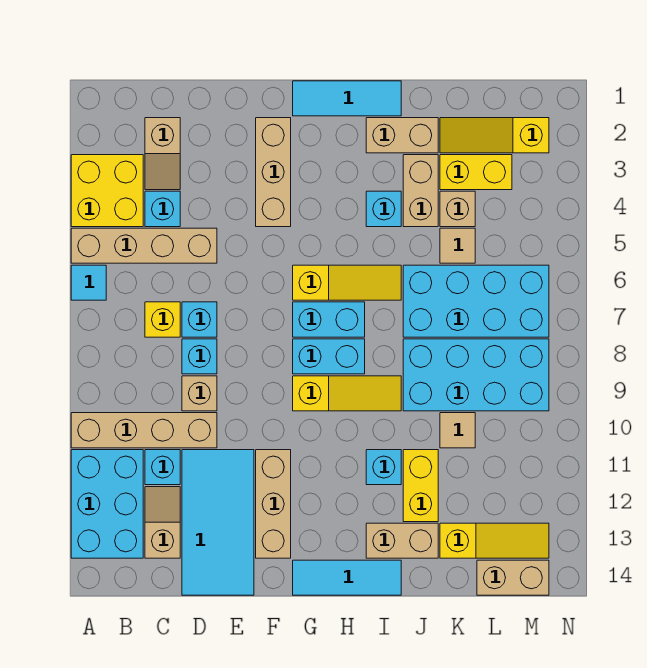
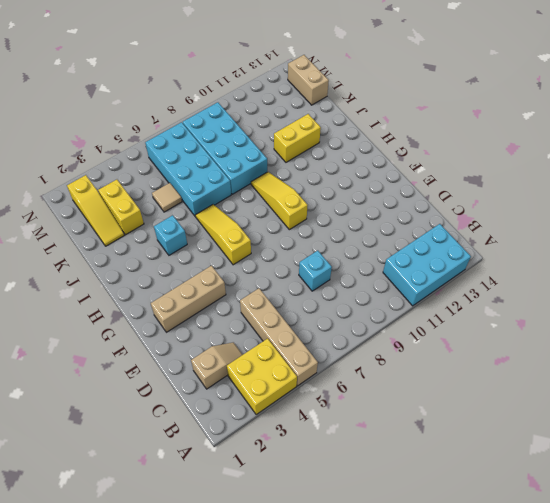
none -> cyan 1x1 tile [71,265,106,300]
none -> tan 1x4 brick [71,413,217,448]
none -> cyan 1x1 brick [145,191,180,227]
none -> yellow 1x1 brick [145,302,180,337]

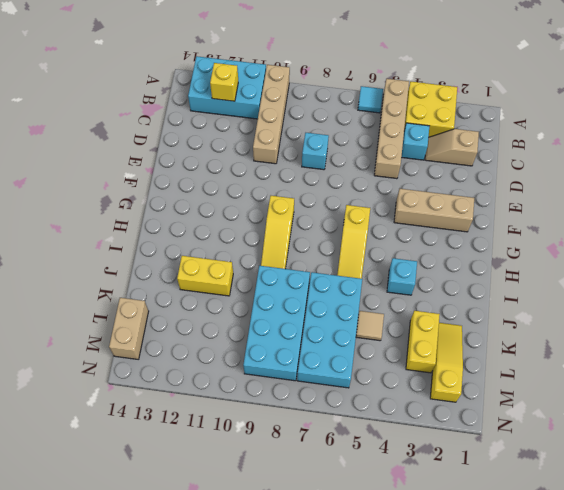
yellow 1x1 brick [210,63,238,101] -> yellow 1x1 brick moved to [145,302,180,337]
none -> cyan 1x1 brick [145,450,180,485]
none -> tan 1x2 slope [145,487,180,558]
none -> cyan 1x1 brick [182,302,217,337]
none -> tan 1x1 brick [182,376,217,411]

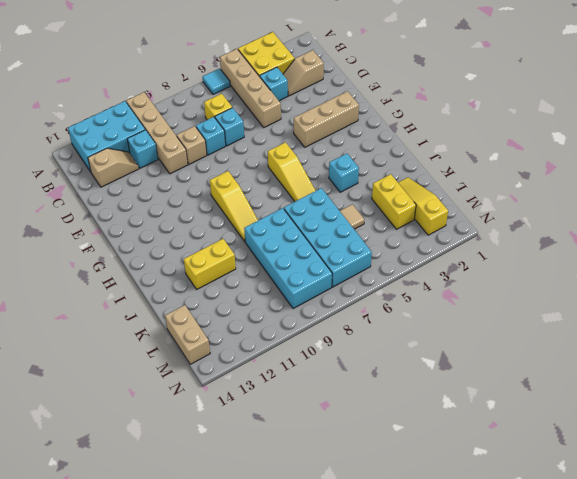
none -> cyan 2x4 tile [182,450,254,595]
none -> tan 1x3 brick [256,450,291,558]
none -> cyan 1x3 tile [293,81,401,116]
none -> cyan 1x2 brick [293,302,365,337]

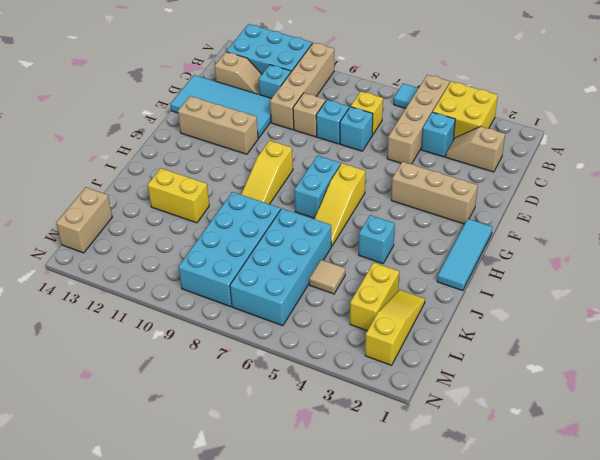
none -> cyan 1x2 brick [293,339,365,374]
none -> cyan 1x3 tile [293,560,401,595]
none -> tan 1x2 brick [366,118,438,153]
none -> cyan 1x1 brick [366,450,401,485]

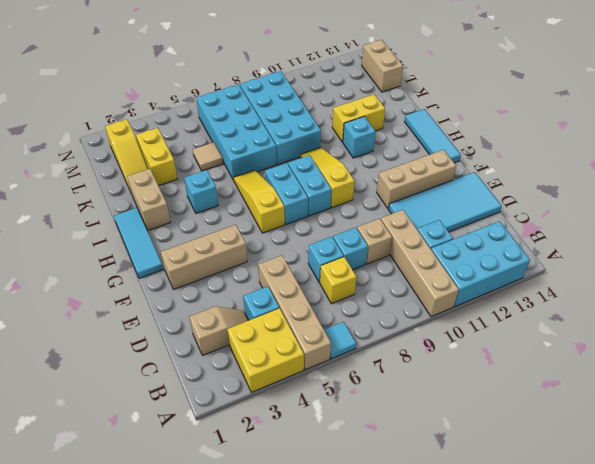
none -> tan 1x2 slope [145,487,180,558]
none -> tan 1x2 brick [366,523,438,558]
none -> tan 1x2 brick [403,155,438,227]
none -> tan 1x1 brick [440,191,475,227]

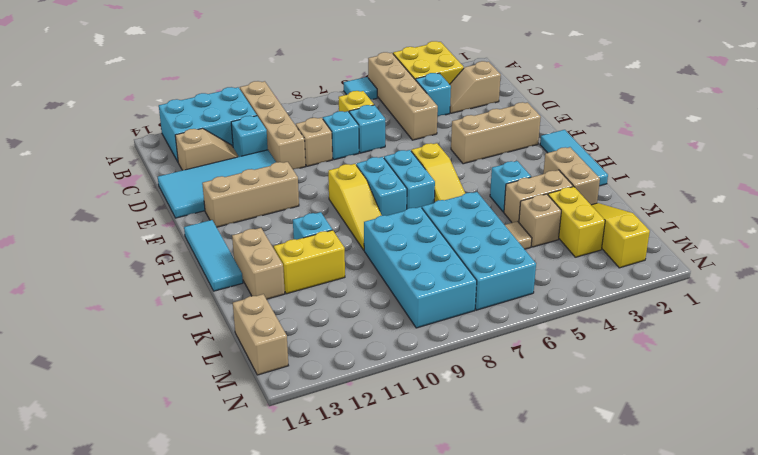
none -> tan 1x1 tile [440,413,475,448]
none -> yellow 1x3 slope [440,523,549,558]

